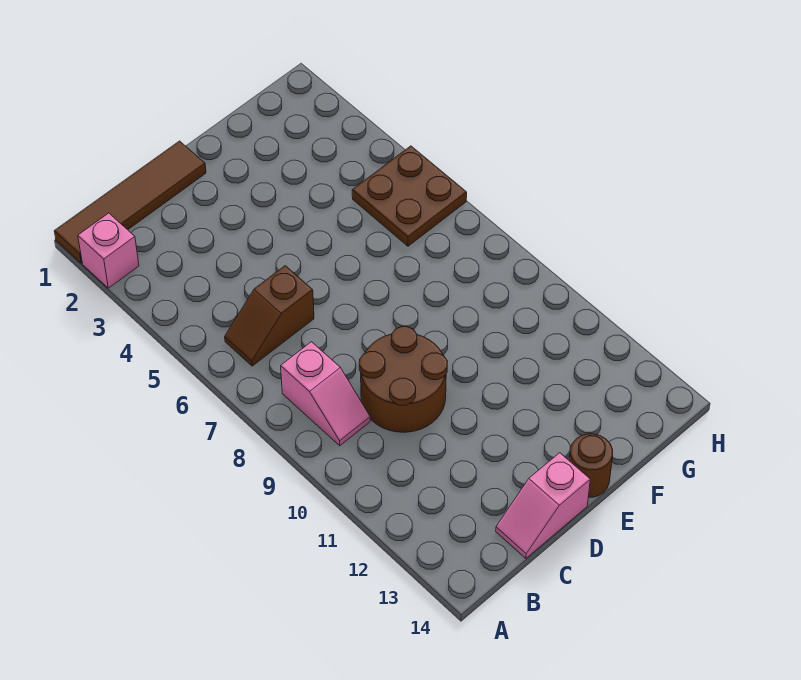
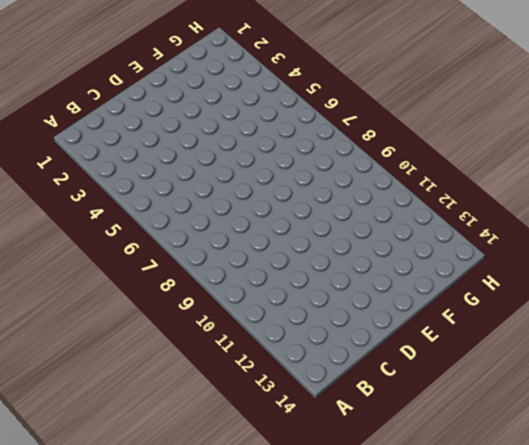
none -> brown 1x4 tile [54,141,206,263]
none -> pink 1x1 brick [78,213,139,288]

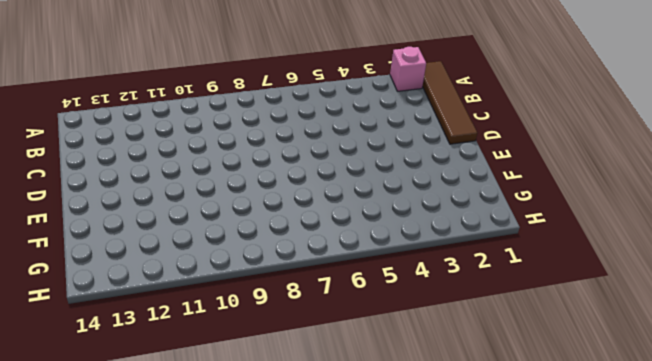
none -> brown 1x2 slope [225,266,314,366]
none -> pink 1x2 slope [281,342,370,446]

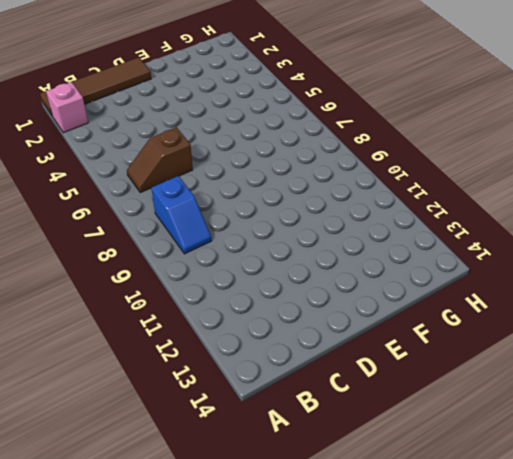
blue 1x2 slope [151,176,212,254] -> pink 1x2 slope [281,342,370,446]
none -> brown 2x2 round brick [359,327,448,432]
none -> pink 1x2 slope [496,453,590,558]

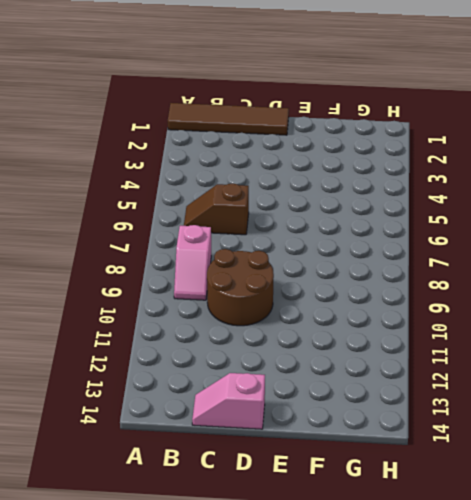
none -> pink 1x1 brick [78,213,139,288]
none -> brown 1x1 round brick [569,434,613,497]

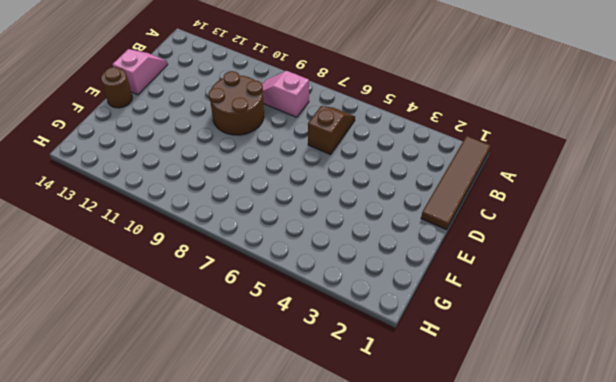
none -> pink 1x1 brick [78,213,139,288]
none -> brown 2x2 plate [352,146,467,246]

